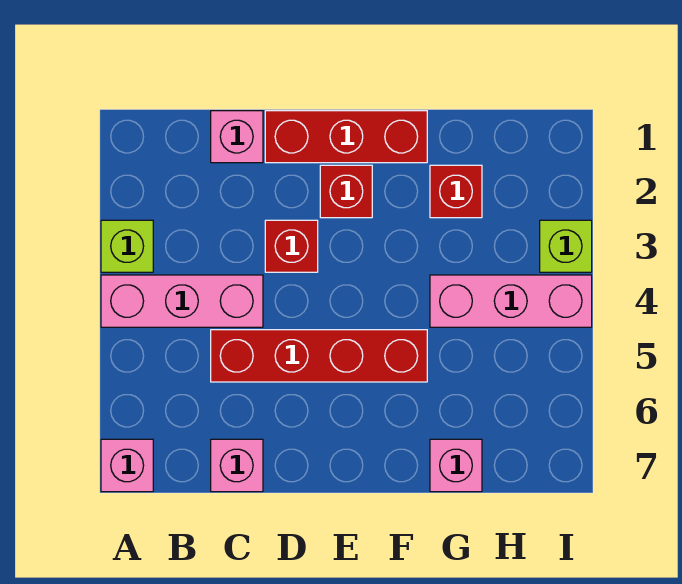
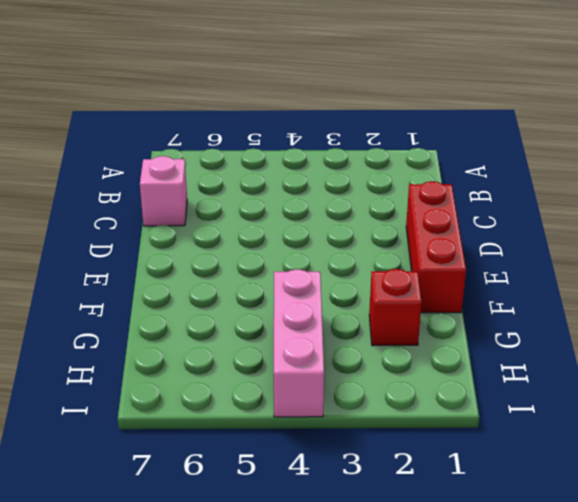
none -> lime 1x1 brick [101,220,153,272]
none -> pink 1x3 brick [101,275,263,327]
none -> pink 1x1 brick [101,439,153,492]

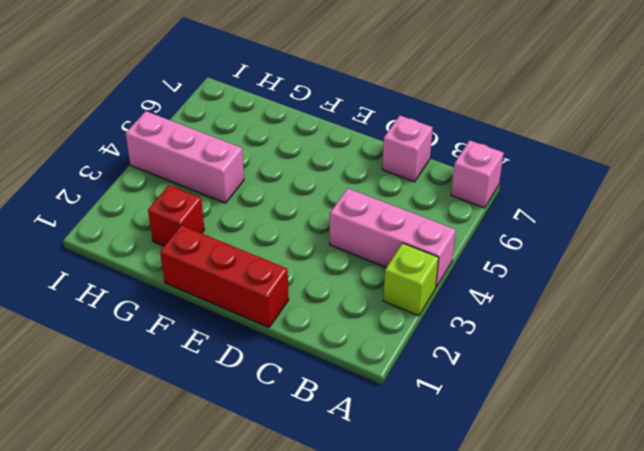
none -> pink 1x1 brick [211,111,263,163]
none -> red 1x4 brick [211,330,427,382]
none -> red 1x1 brick [265,220,318,272]

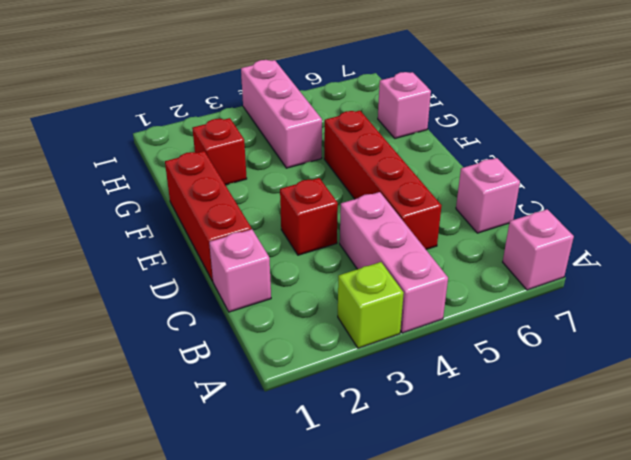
none -> red 1x1 brick [320,165,372,218]
none -> lime 1x1 brick [540,220,592,272]

